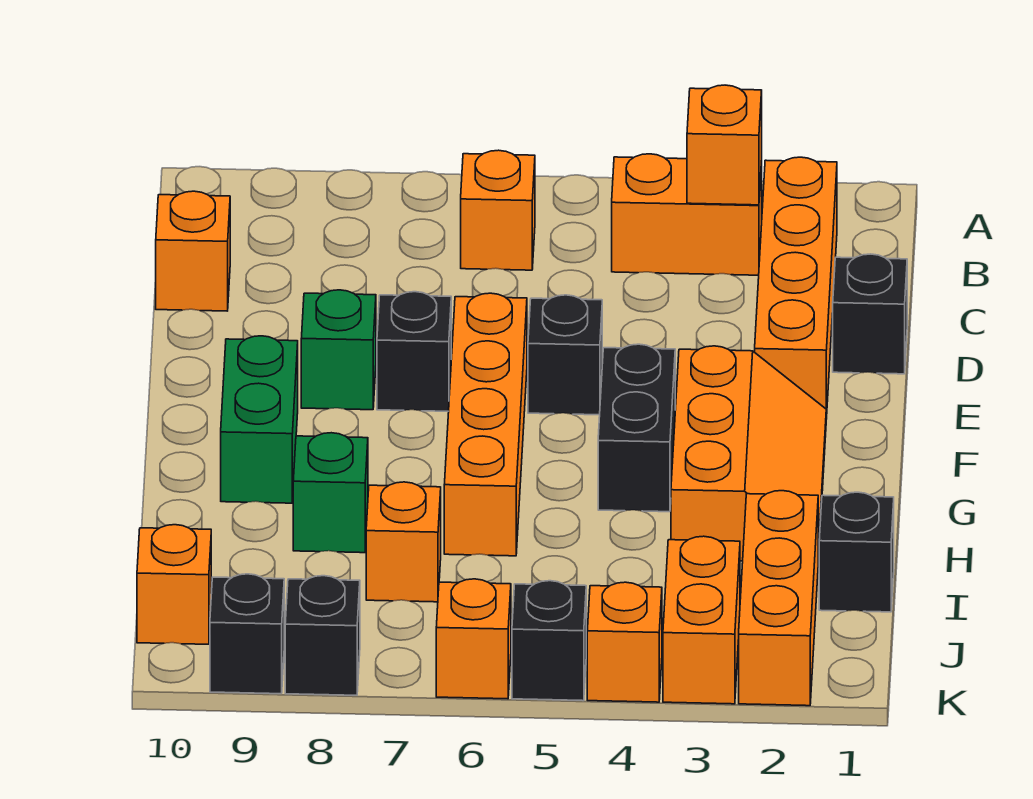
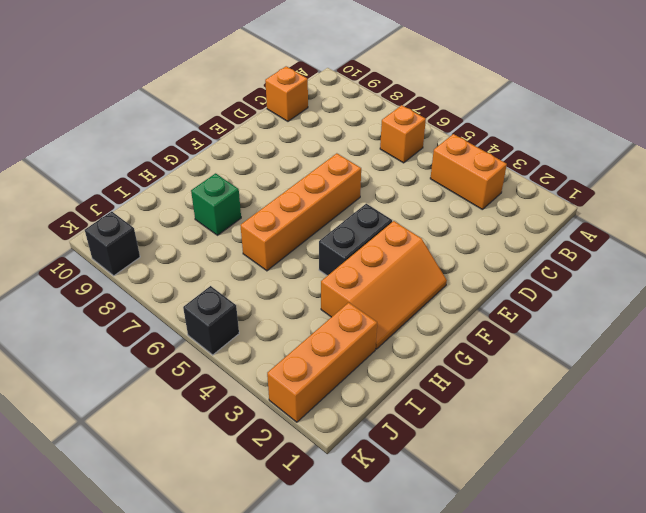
none -> orange 1x4 brick [755,157,837,419]
none -> black 1x1 brick [833,254,907,374]
none -> black 1x1 brick [528,295,602,415]

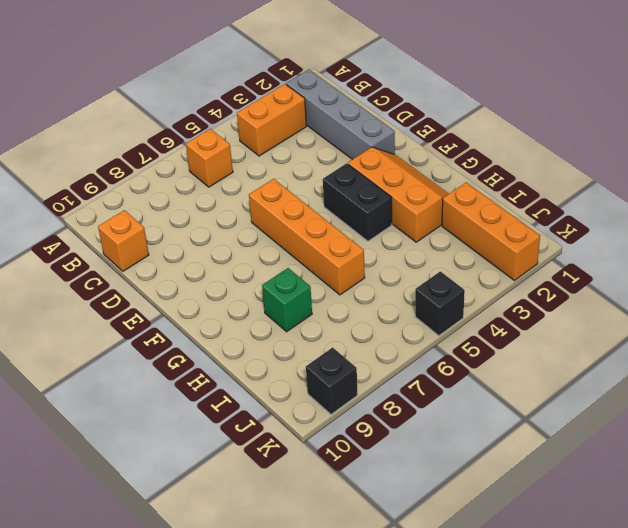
grey 1x4 brick [286,70,395,160] -> orange 1x4 brick [755,157,837,419]
none -> black 1x1 brick [833,254,907,374]
none -> black 1x1 brick [528,295,602,415]
none -> black 1x1 brick [377,292,451,411]

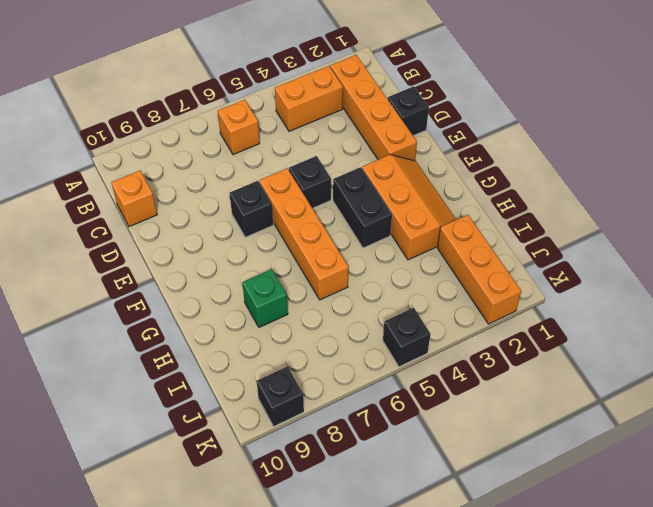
none -> green 1x1 brick [301,290,376,410]
none -> green 1x2 brick [221,336,298,503]
none -> black 1x1 brick [819,492,894,612]

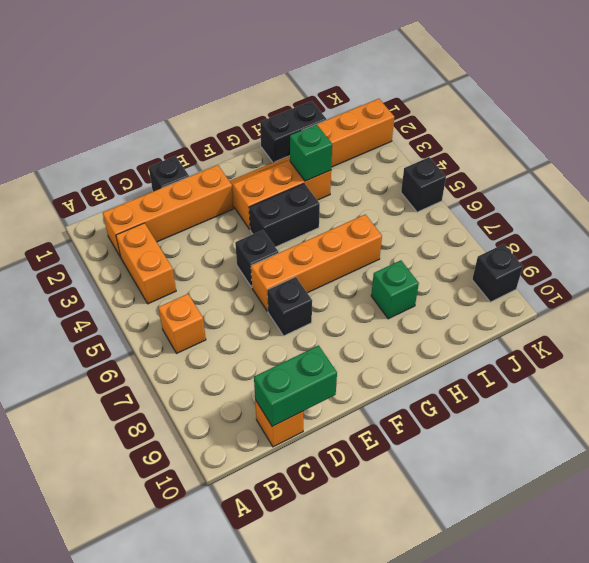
green 1x2 brick [254,345,337,426] -> green 1x2 brick moved to [221,336,298,503]
black 1x2 brick [260,101,326,162] -> black 1x1 brick [819,492,894,612]
green 1x1 brick [290,124,332,181] -> green 1x1 brick moved to [301,290,376,410]
none -> orange 1x1 brick [366,482,441,602]
none -> orange 1x2 brick [663,536,740,704]
none -> orange 1x1 brick [137,525,211,644]

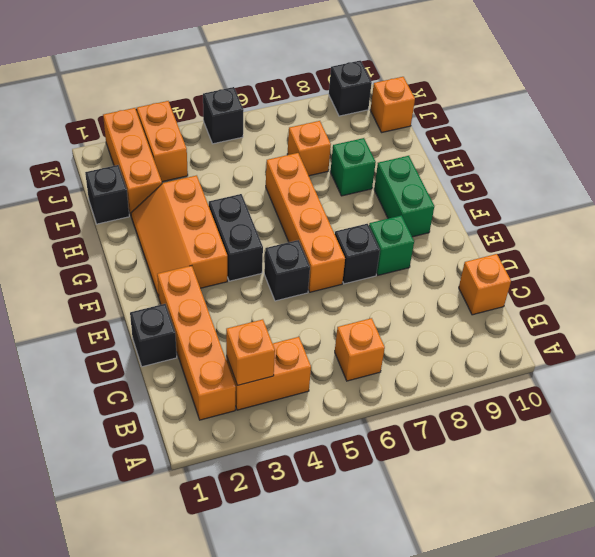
none -> orange 1x1 brick [587,582,662,702]
none -> orange 1x1 brick [436,579,511,699]
none -> black 1x1 brick [285,576,360,695]

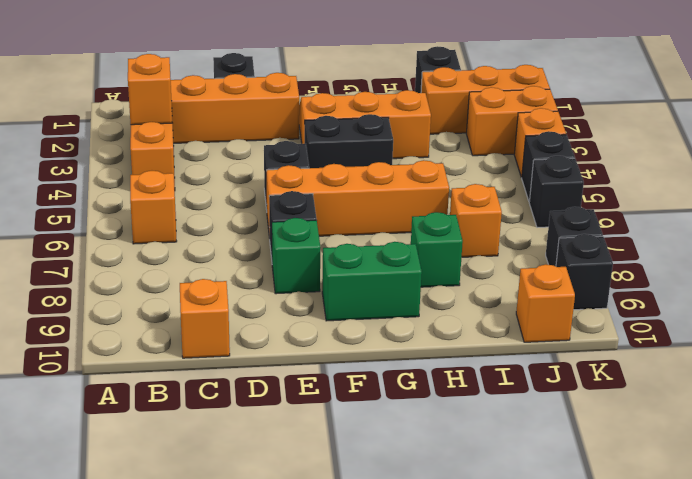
black 1x1 brick [529,156,584,227] -> orange 1x1 brick [436,579,511,699]

